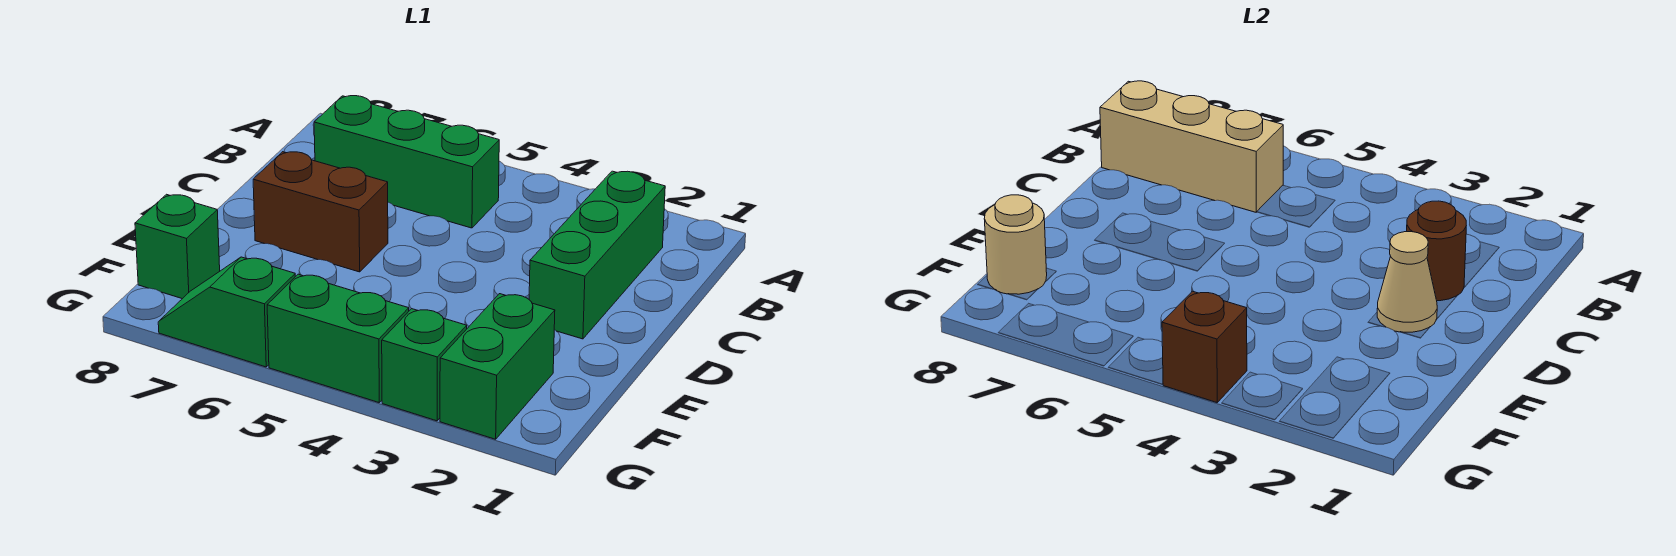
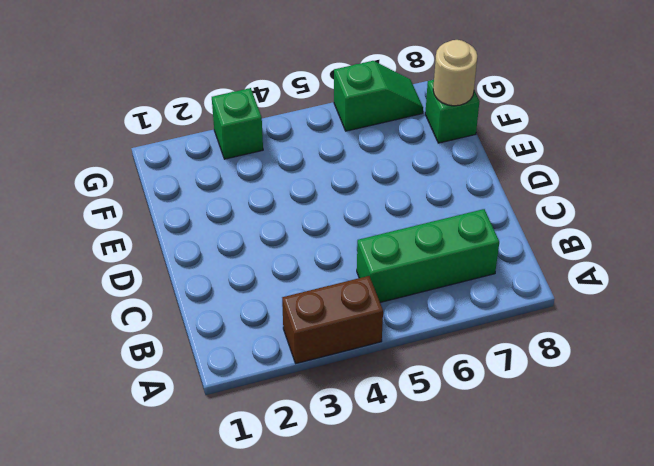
brown 1x2 brick [282,276,383,363] -> brown 1x2 brick moved to [253,152,388,272]
none -> green 1x3 brick [529,171,665,339]
none -> green 1x2 brick [440,294,555,439]
none -> green 1x2 brick [267,274,409,402]

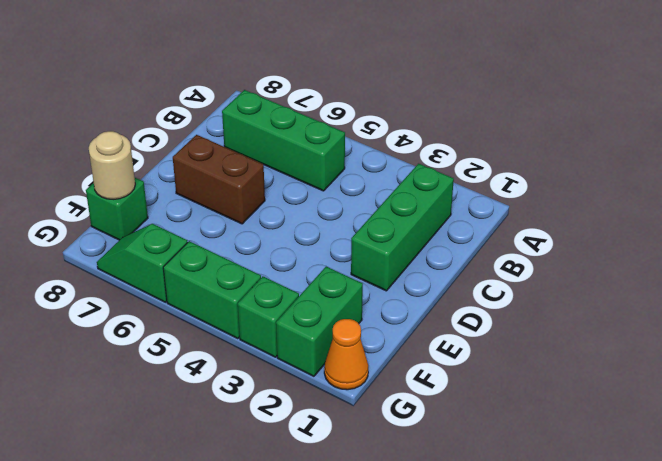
orange 1x1 cone [324,319,368,390] -> none
none -> tan 1x3 brick [1100,81,1283,212]
none -> brown 1x1 round brick [1407,201,1466,301]
none -> tan 1x1 cone [1377,232,1437,332]

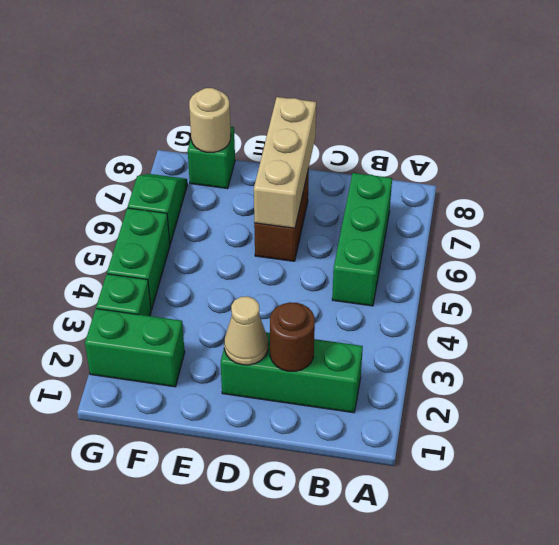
tan 1x3 brick [254,97,316,228] -> tan 1x3 brick moved to [1100,81,1283,212]
none -> brown 1x1 brick [1162,291,1247,402]

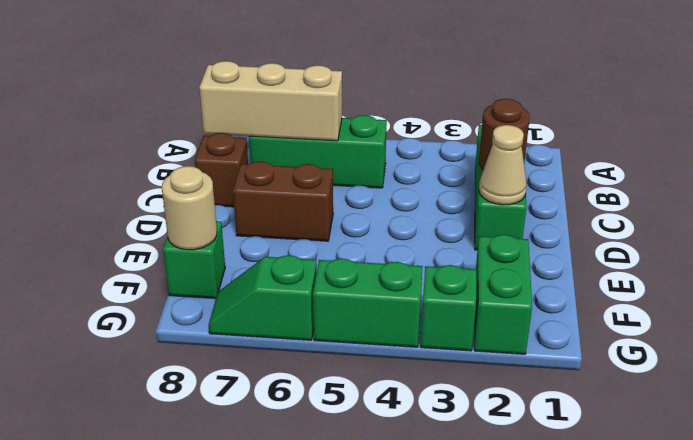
brown 1x1 brick [195,133,248,207] -> brown 1x1 brick moved to [1162,291,1247,402]

